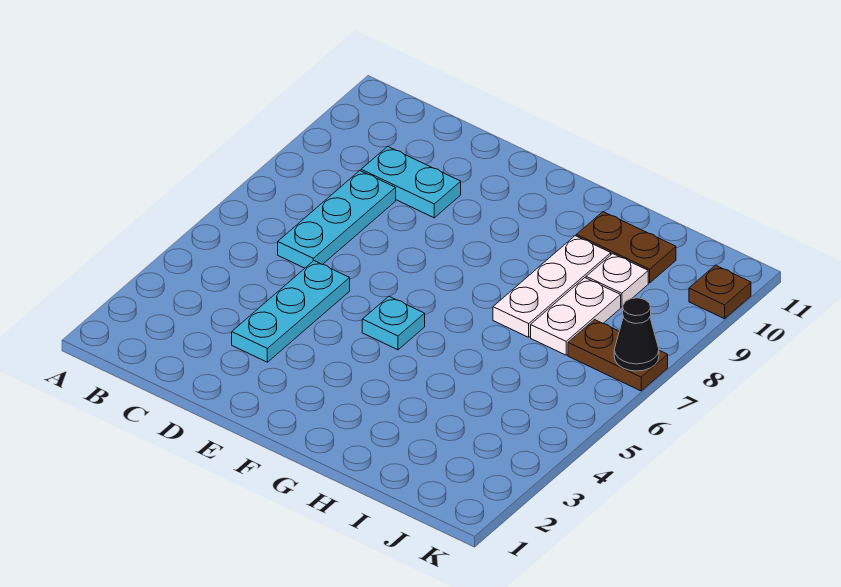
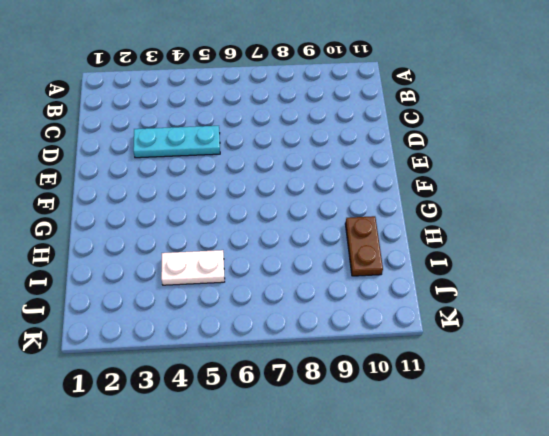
white 1x2 plate [161,250,225,285] -> white 1x2 plate moved to [531,278,621,355]
none -> cyan 1x3 plate [278,171,396,268]
none -> cyan 1x2 plate [361,146,461,218]

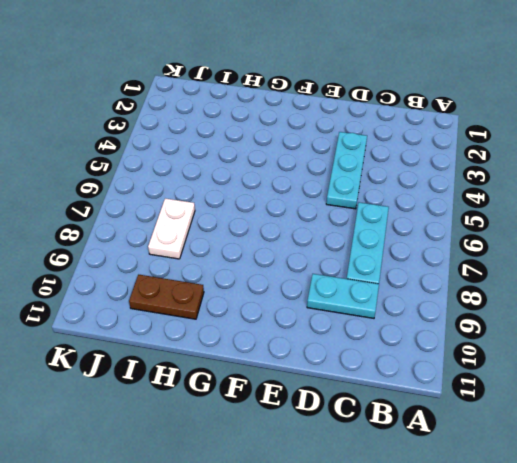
none -> cyan 1x1 plate [362,296,425,350]
none -> white 1x3 plate [493,236,611,337]

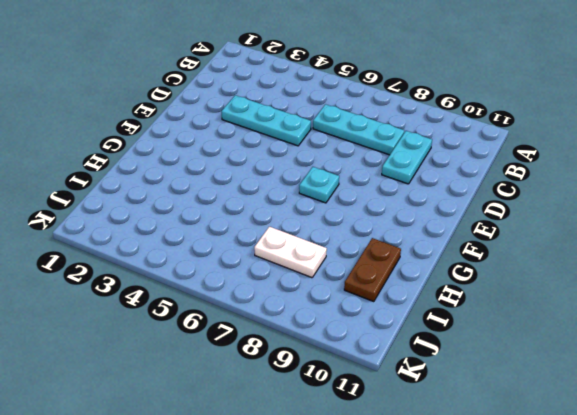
cyan 1x1 plate [299,167,339,203] -> cyan 1x1 plate moved to [362,296,425,350]
none -> white 1x3 plate [493,236,611,337]
none -> white 1x1 plate [586,254,648,307]

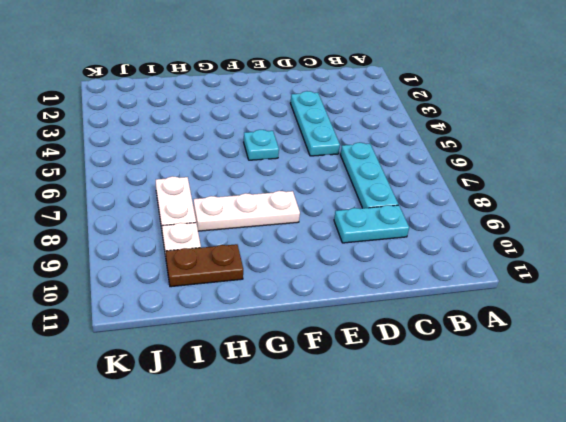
white 1x3 plate [194,191,300,231] -> white 1x3 plate turned to [493,236,611,337]
none -> brown 1x2 plate [568,320,668,391]
none -> brown 1x1 plate [689,265,751,319]

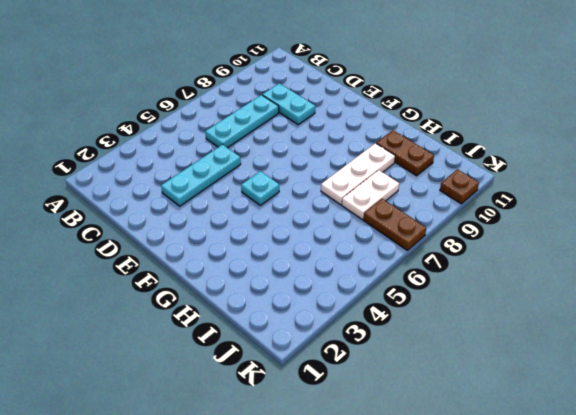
none -> white 1x1 plate [586,254,648,307]
none -> black 1x1 cone [614,298,659,371]

